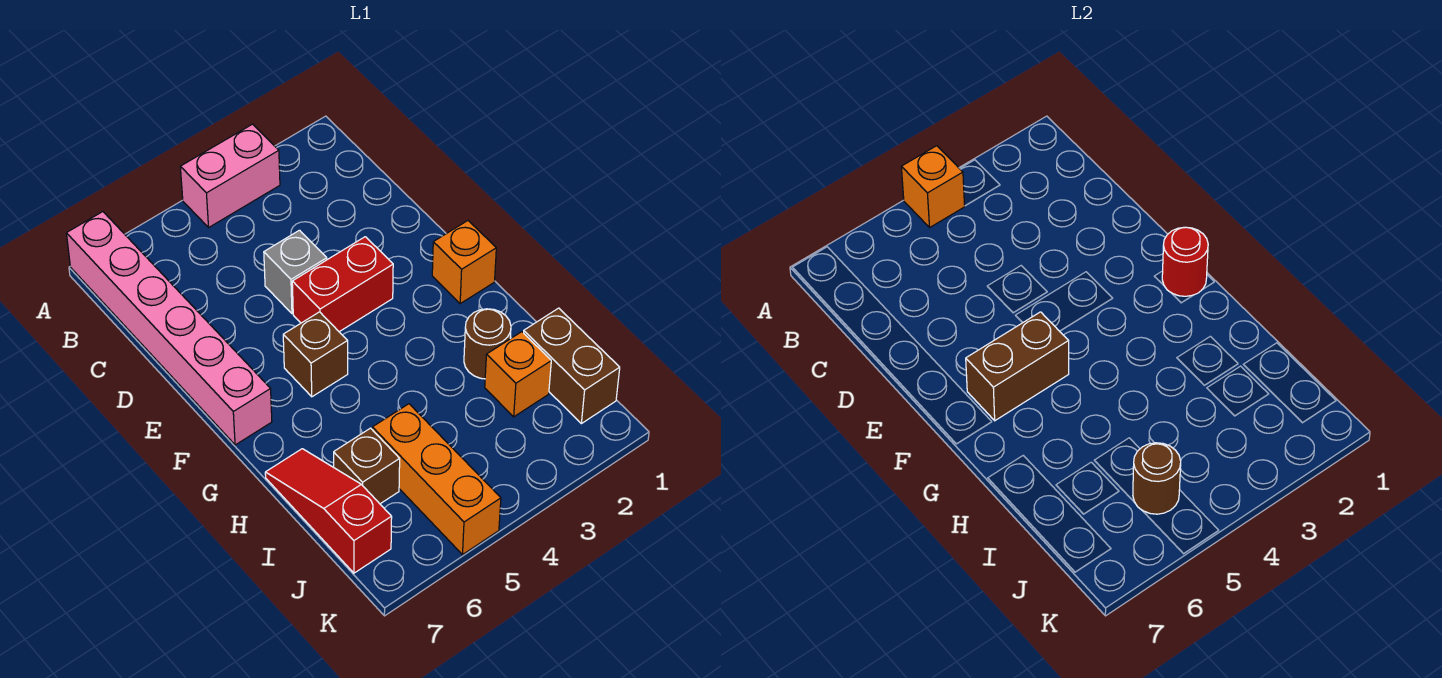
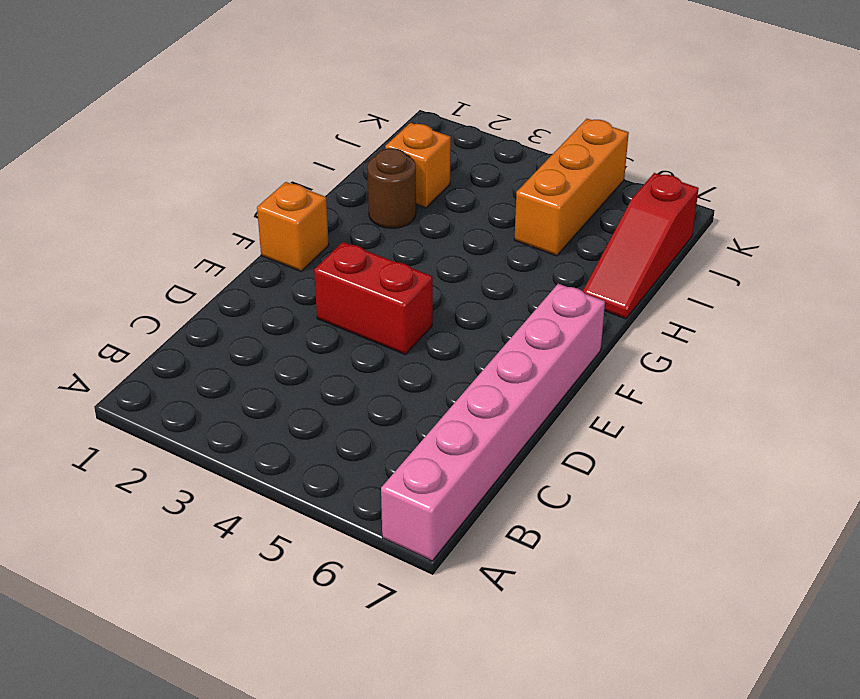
none -> pink 1x2 brick [180,124,280,227]
none -> grey 1x1 brick [264,230,327,314]
none -> brown 1x1 brick [283,312,348,397]

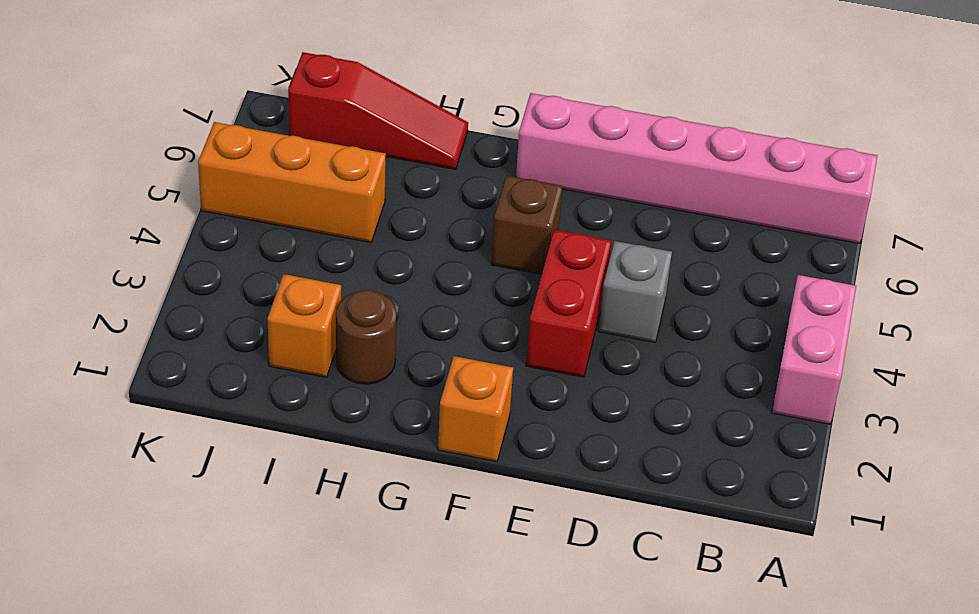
none -> brown 1x2 brick [524,308,620,424]
none -> brown 1x1 brick [334,428,400,504]
none -> orange 1x1 brick [901,146,965,227]

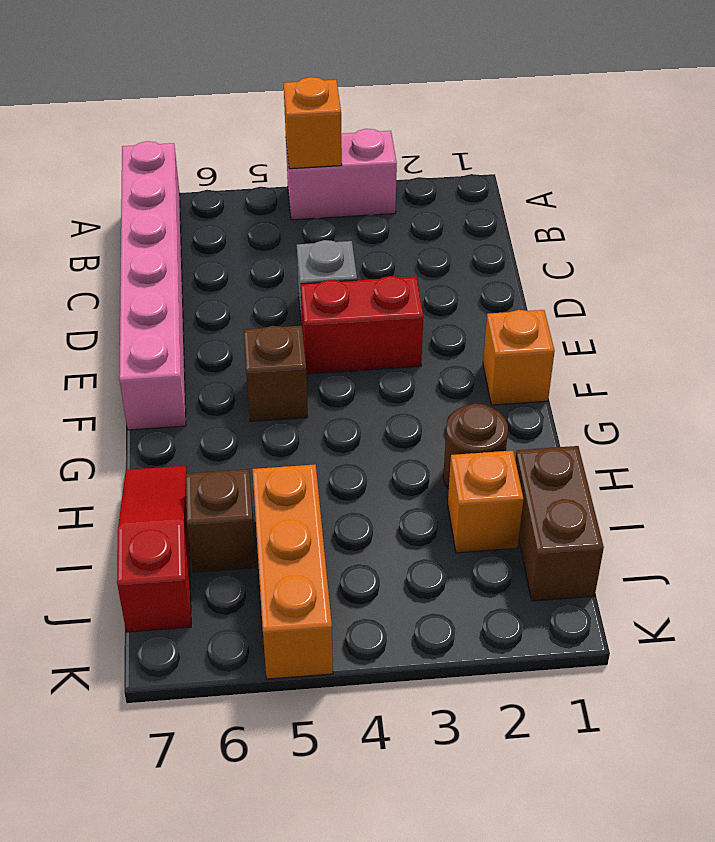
none -> red 1x1 round brick [1162,227,1208,296]
none -> brown 1x2 brick [966,312,1069,421]
none -> brown 1x1 round brick [1133,443,1181,514]

